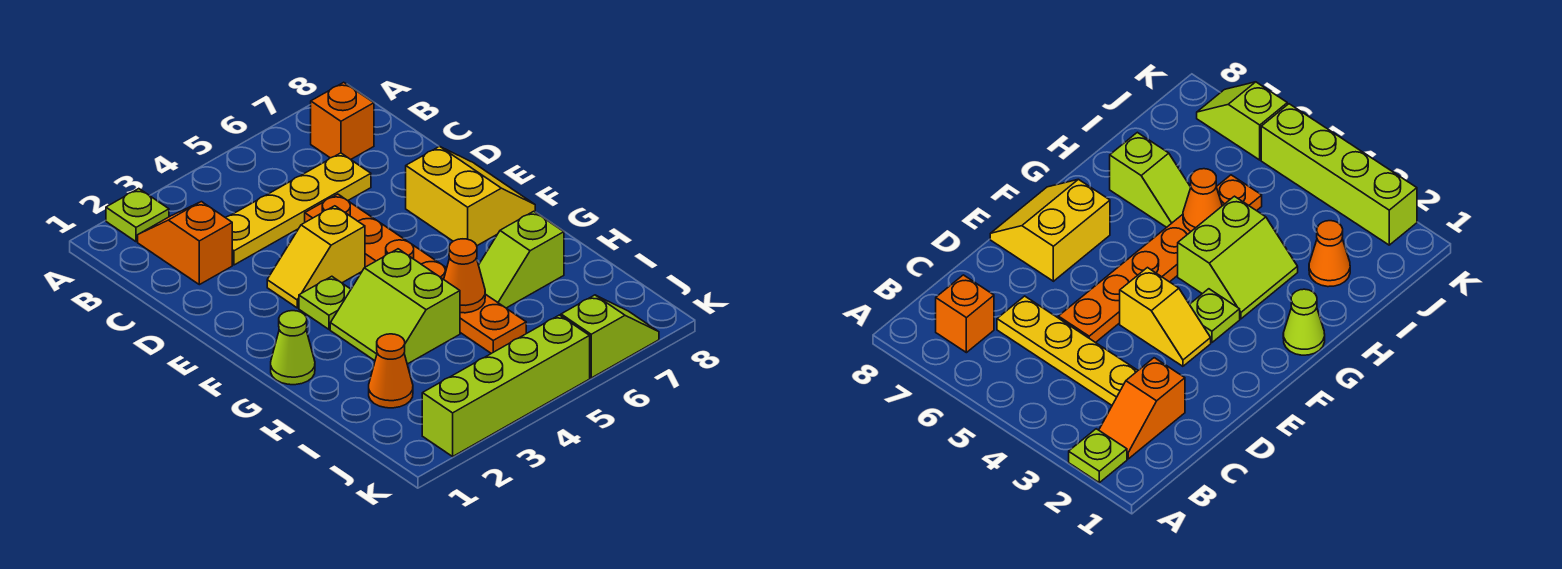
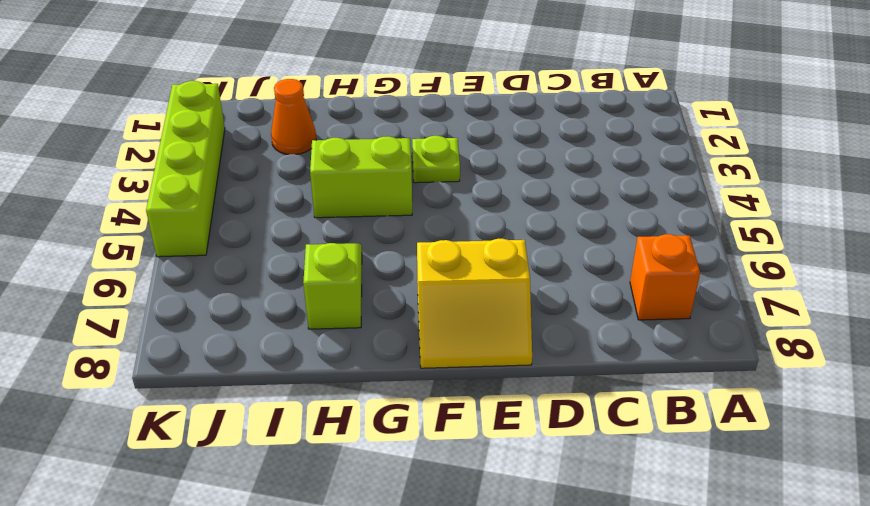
none -> lime 1x1 plate [106,189,169,242]
none -> orange 1x2 slope [138,202,232,285]
none -> yellow 1x4 plate [226,153,371,265]

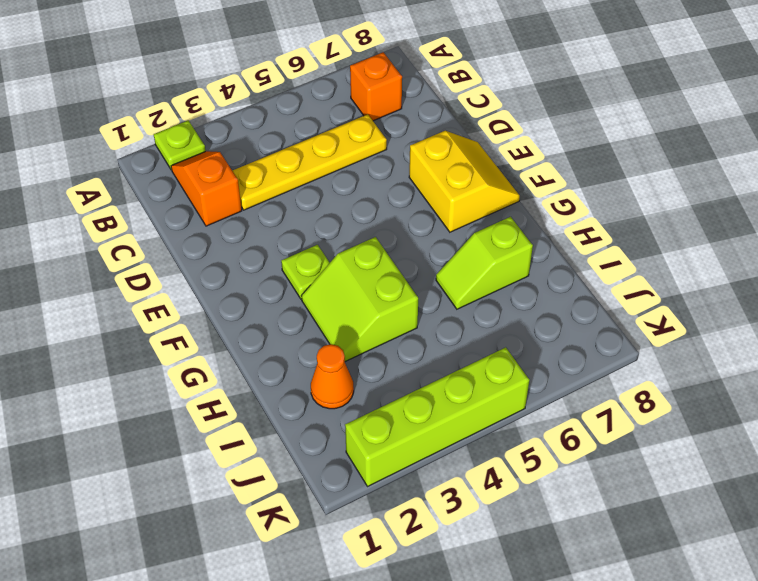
none -> orange 1x6 plate [305,194,526,353]
none -> yellow 1x2 slope [267,206,365,308]
none -> lime 1x1 cone [271,311,315,385]

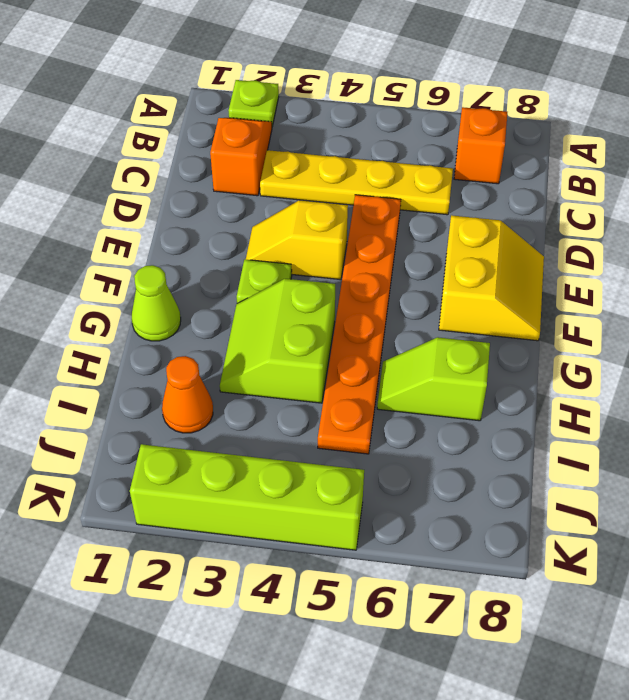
none -> lime 1x2 slope [561,295,659,378]
none -> orange 1x1 cone [444,239,485,313]

